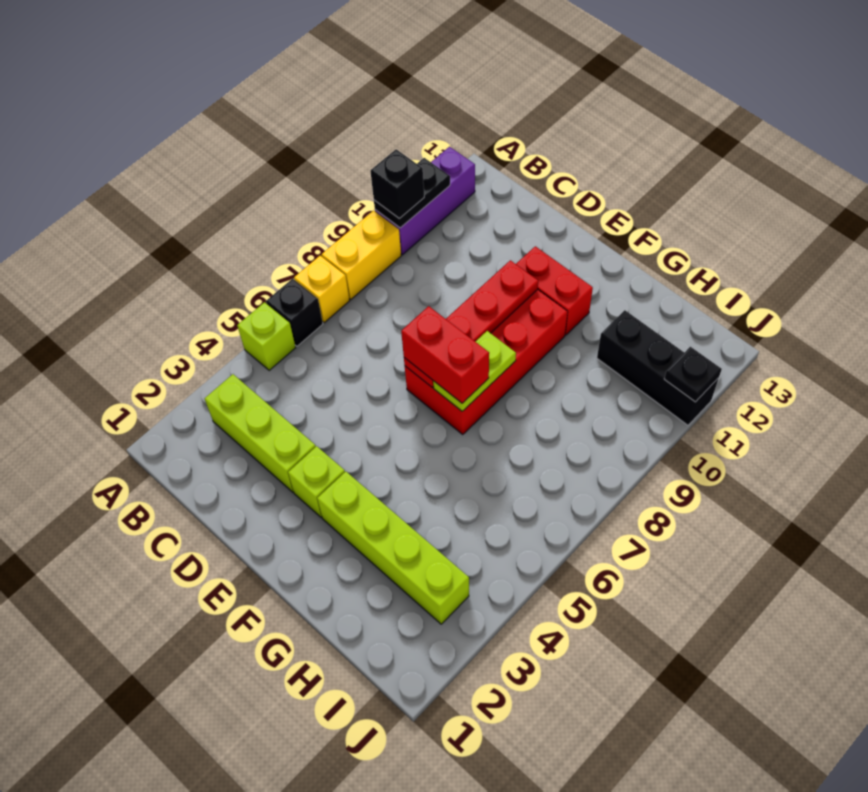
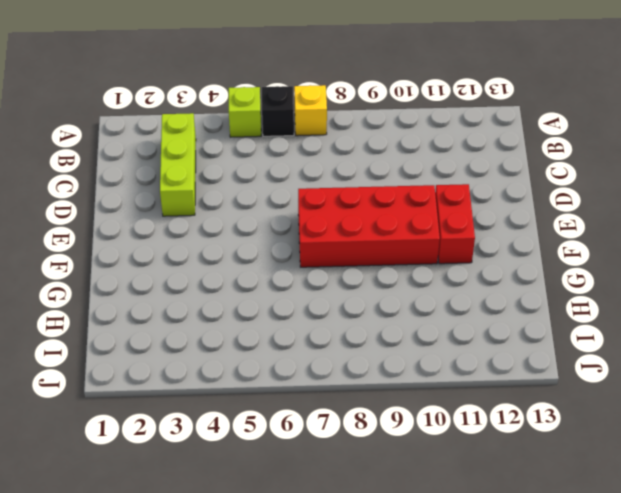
none -> yellow 1x2 brick [322,211,401,299]
none -> purple 1x3 brick [375,147,475,255]
none -> lime 1x1 brick [288,446,345,517]

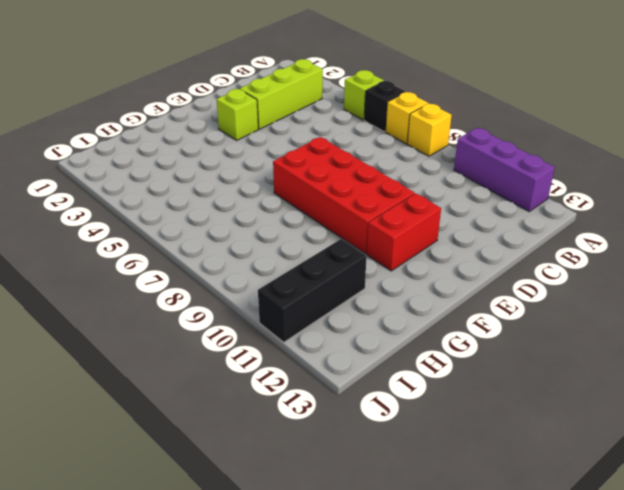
yellow 1x1 brick [407,104,452,156] -> yellow 1x2 brick [322,211,401,299]
none -> lime 1x4 brick [317,472,469,624]
none -> black 1x2 plate [374,158,450,228]
none -> red 1x4 plate [404,260,538,387]

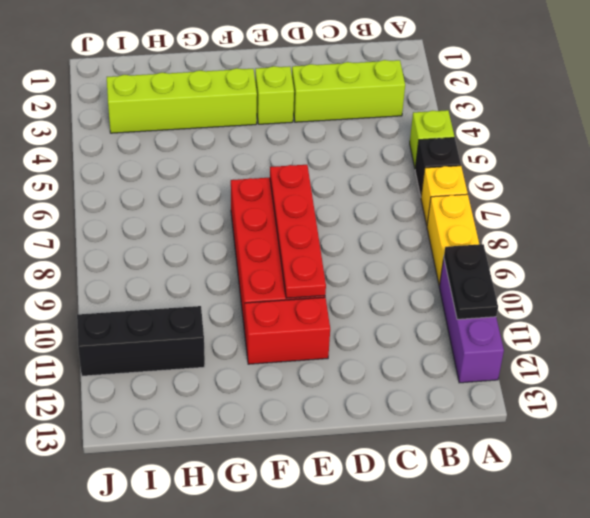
none -> lime 1x2 plate [433,331,516,411]
none -> black 1x1 plate [664,347,722,402]
none -> black 1x1 brick [371,149,424,219]

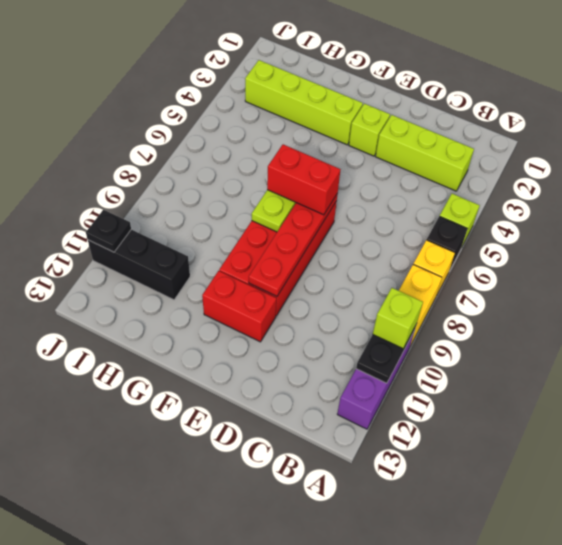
lime 1x1 brick [373,288,423,348] -> black 1x1 brick [371,149,424,219]

